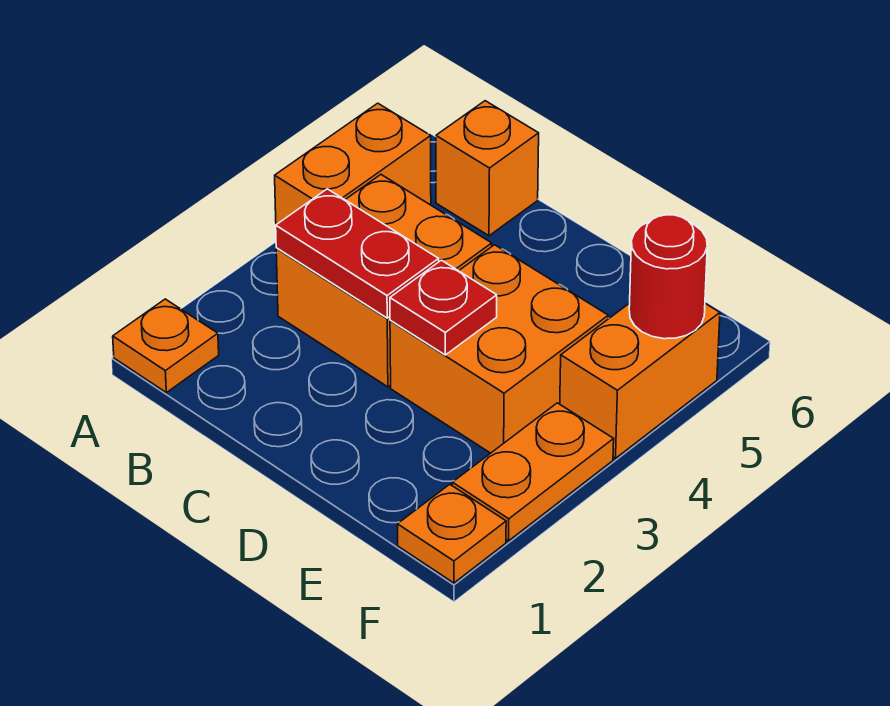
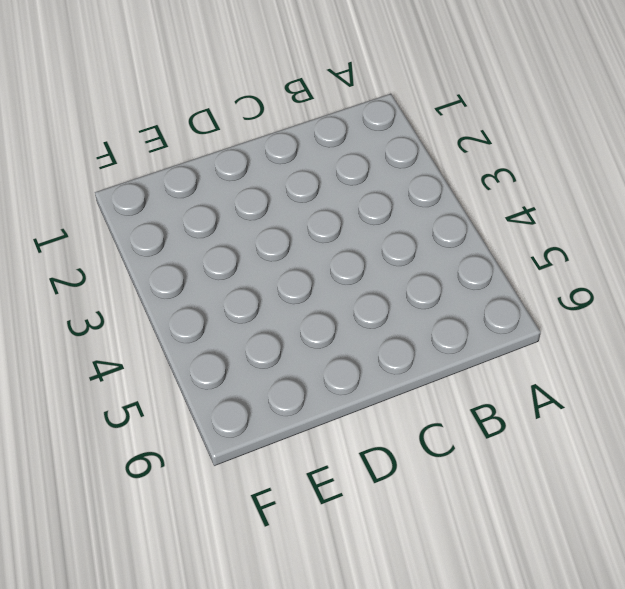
none -> orange 1x1 plate [113,299,219,393]
none -> orange 1x2 brick [275,103,431,225]

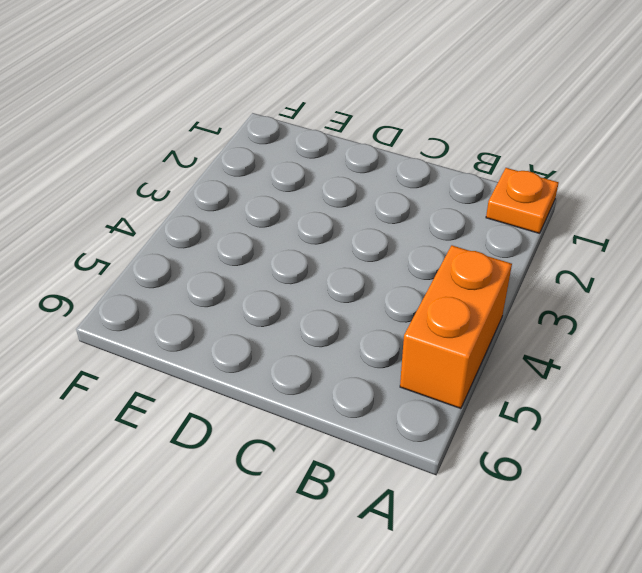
none -> orange 2x2 brick [276,175,492,387]
none -> orange 1x1 brick [436,101,539,236]

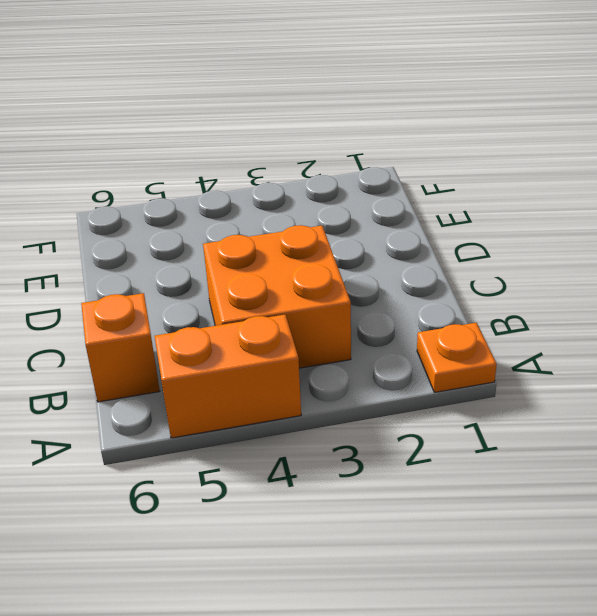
none -> orange 2x2 brick [390,245,608,453]
none -> orange 1x1 plate [397,484,506,583]

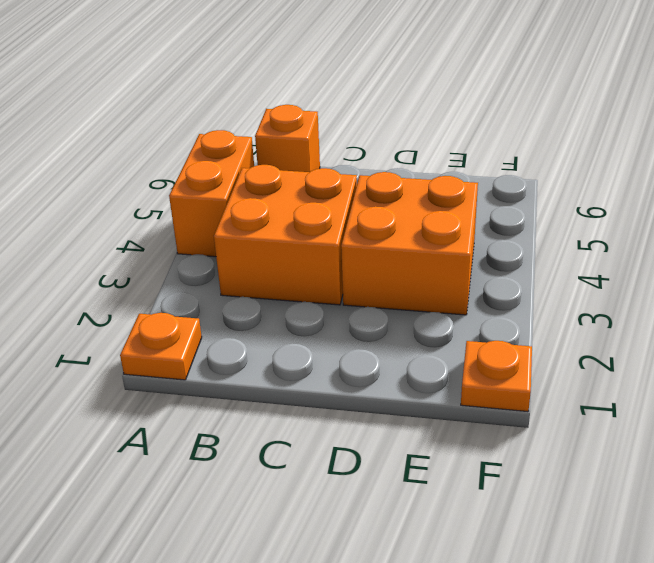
none -> orange 1x2 plate [452,403,614,541]
none -> orange 1x2 brick [560,303,720,458]

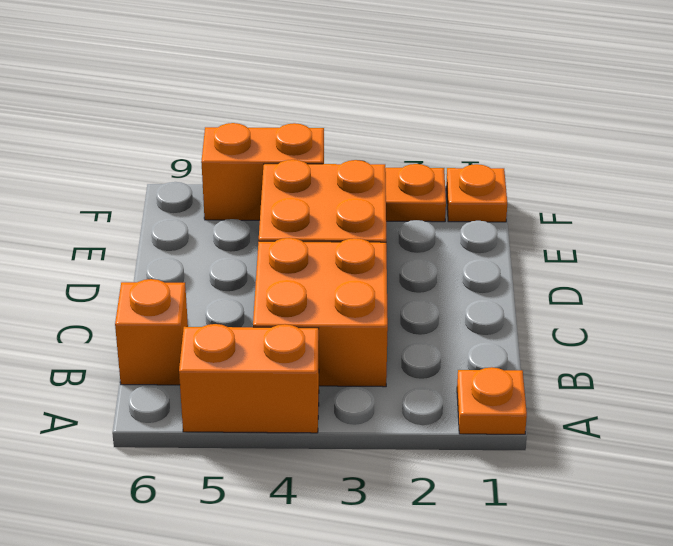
none -> red 1x2 plate [276,189,439,318]
none -> red 1x1 plate [390,260,497,355]

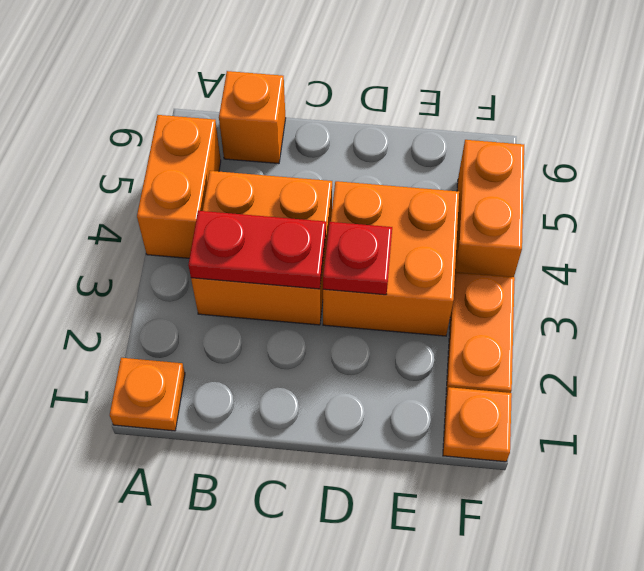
none -> red 1x1 round brick [629,215,707,339]

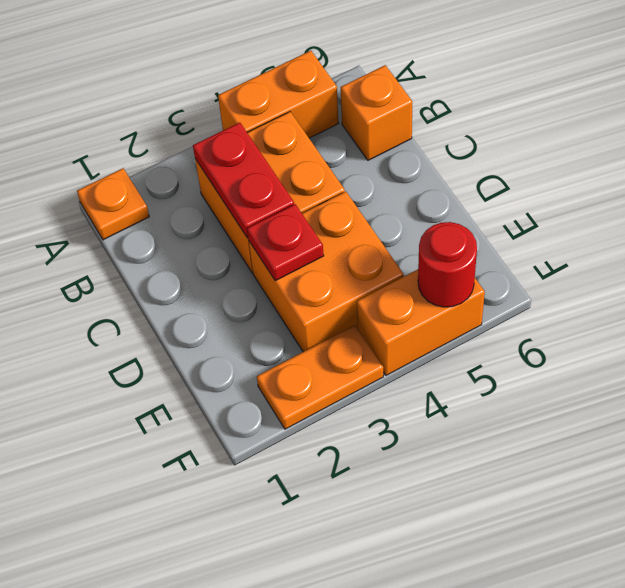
none -> orange 1x1 plate [397,484,506,583]

